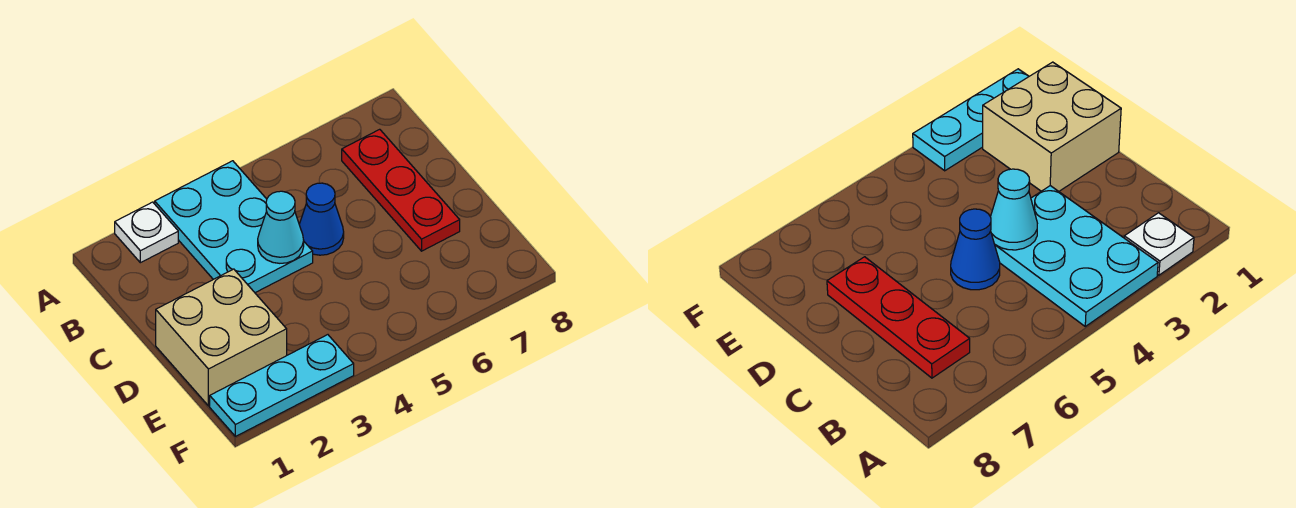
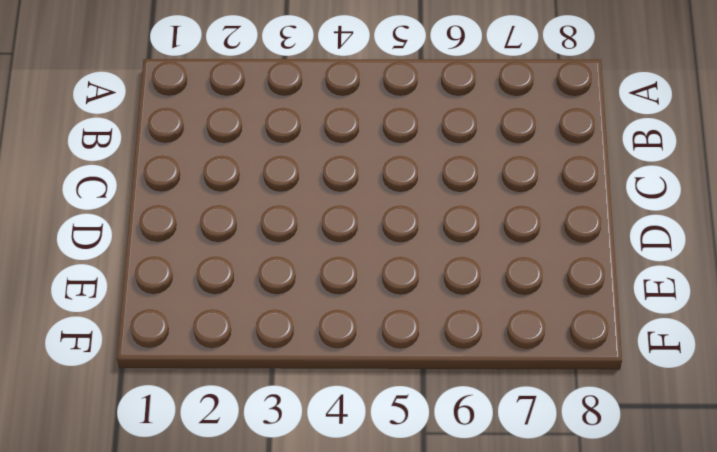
none -> white 1x1 plate [115,202,178,263]
none -> cyan 2x3 plate [155,161,313,293]

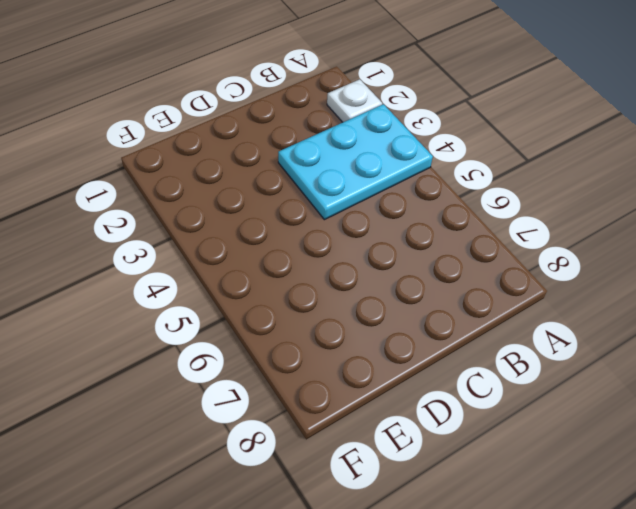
none -> red 1x3 plate [342,129,460,251]
none -> blue 1x1 cone [299,183,344,255]

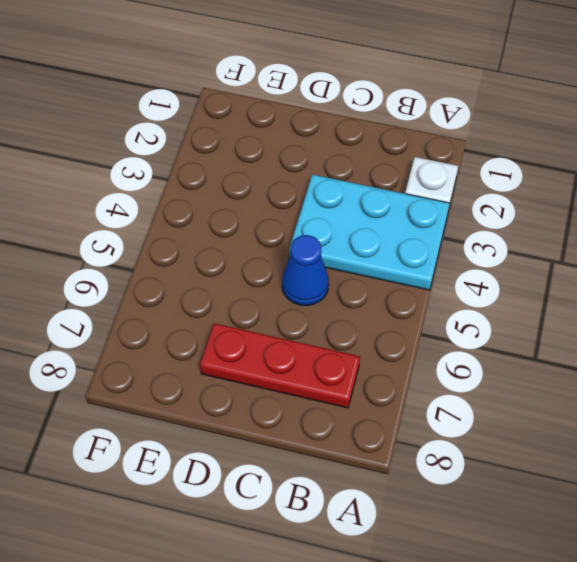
none -> tan 2x2 brick [156,269,287,406]
none -> cyan 1x3 plate [210,335,354,436]

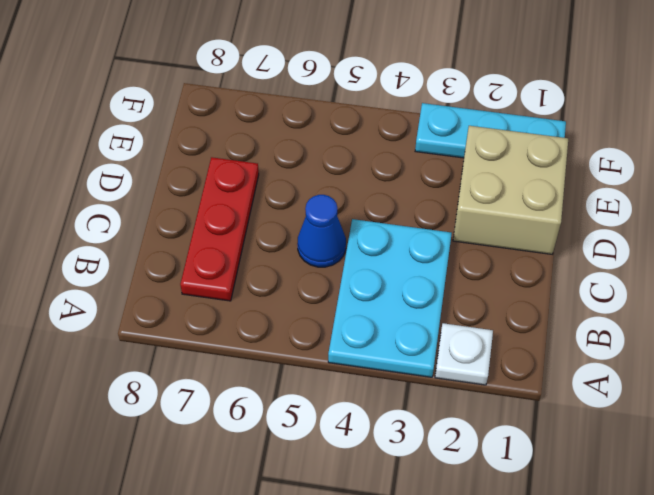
none -> cyan 1x1 cone [258,191,304,263]

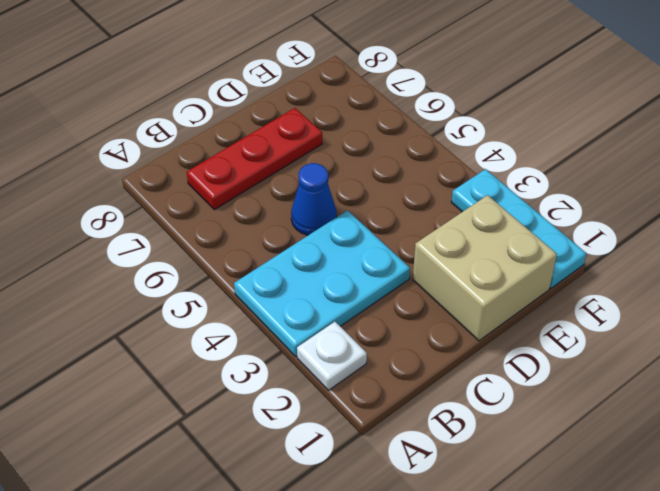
none -> cyan 1x1 cone [258,191,304,263]

